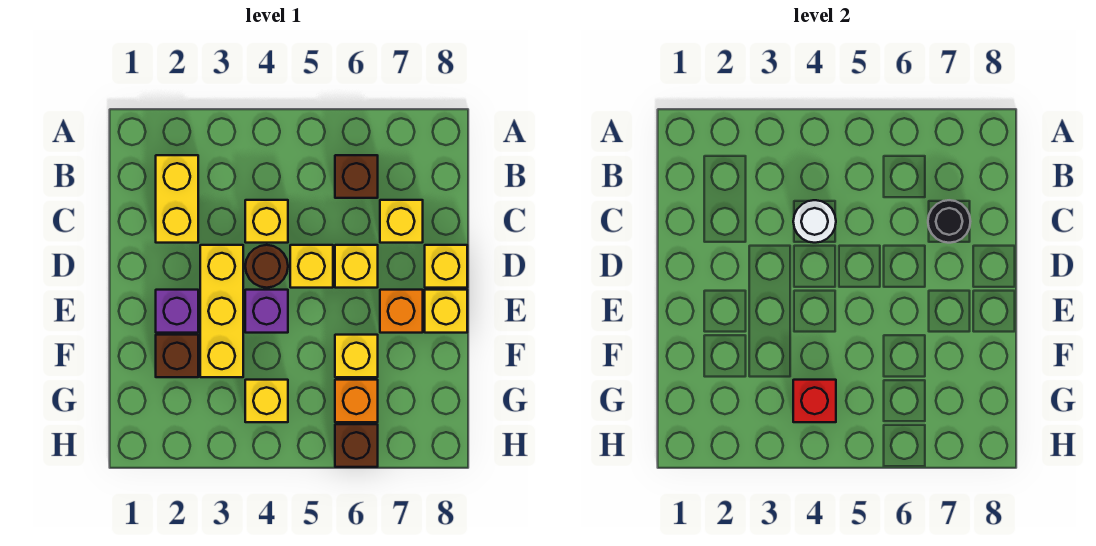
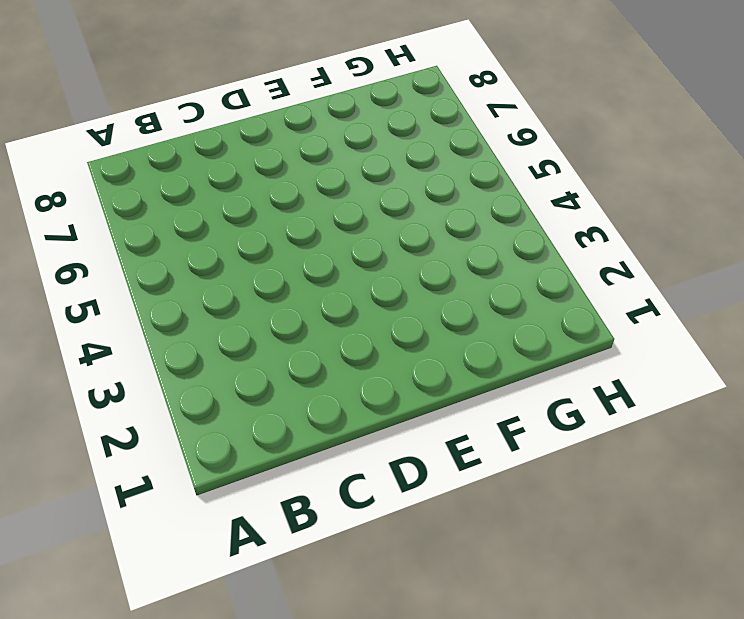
none -> yellow 1x2 brick [156,155,198,243]
none -> brown 1x1 brick [335,155,378,198]
none -> yellow 1x1 brick [245,200,288,243]

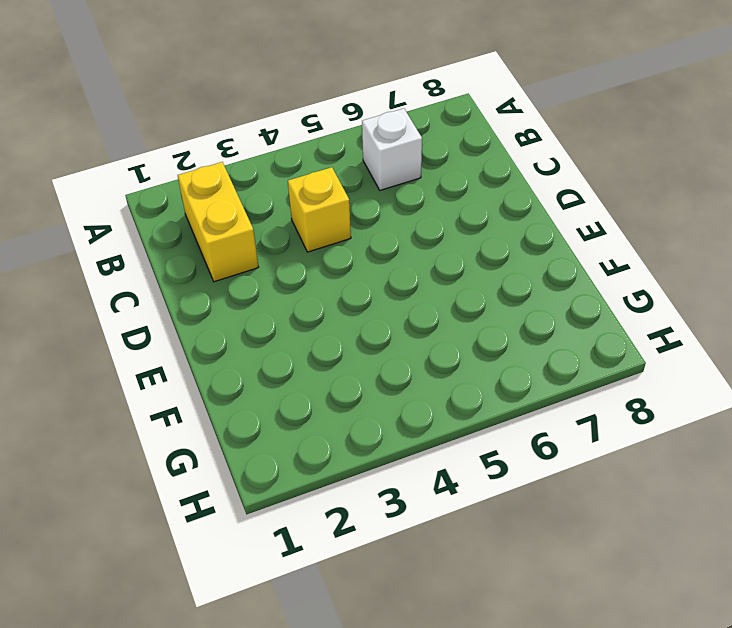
white 1x1 brick [362,108,422,190] -> brown 1x1 brick [335,155,378,198]
none -> yellow 1x1 brick [380,200,423,243]
none -> yellow 1x3 brick [200,245,243,377]
none -> brown 1x1 round brick [245,245,288,288]

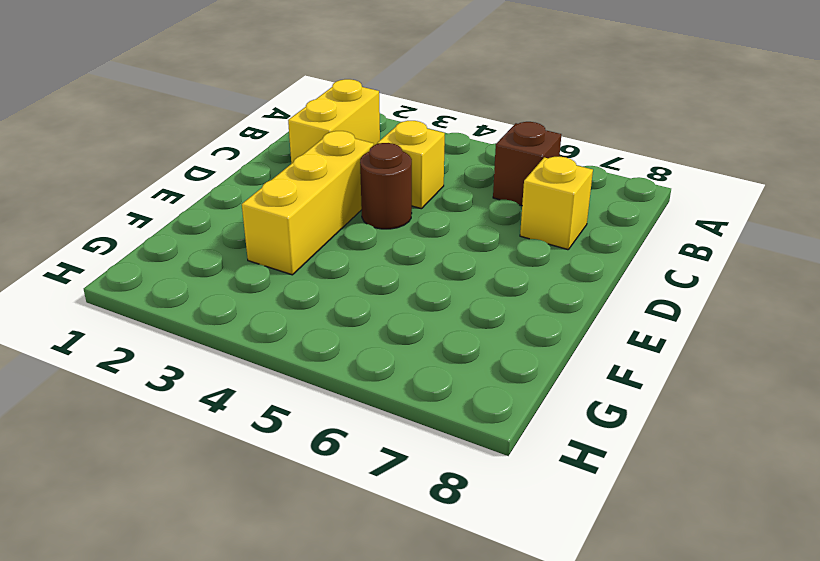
none -> yellow 1x1 brick [290,245,333,288]
none -> yellow 1x1 brick [335,245,378,288]
none -> yellow 1x1 brick [425,245,467,288]

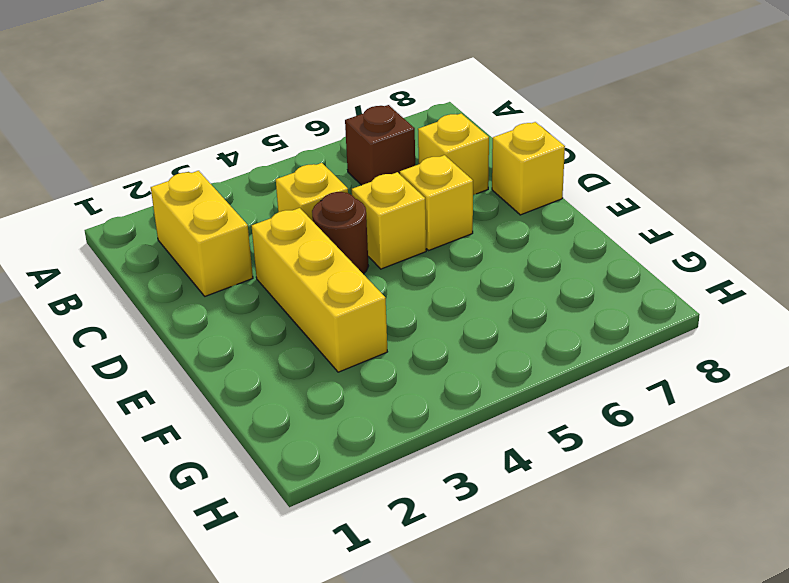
none -> purple 1x1 brick [156,290,198,333]
none -> purple 1x1 brick [245,290,288,333]
none -> orange 1x1 brick [380,290,423,333]

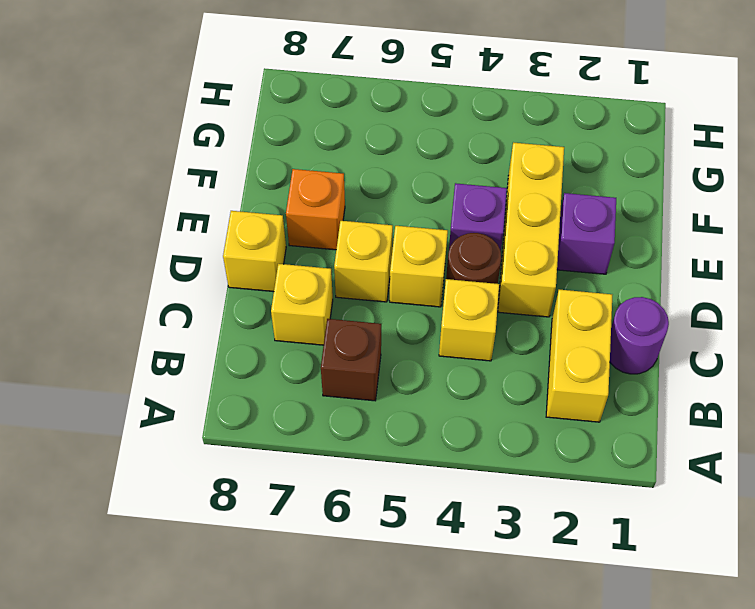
purple 1x1 round brick [610,297,669,374] -> none
none -> yellow 1x1 brick [425,290,467,333]
none -> brown 1x1 brick [156,335,198,377]
none -> yellow 1x1 brick [335,335,378,377]

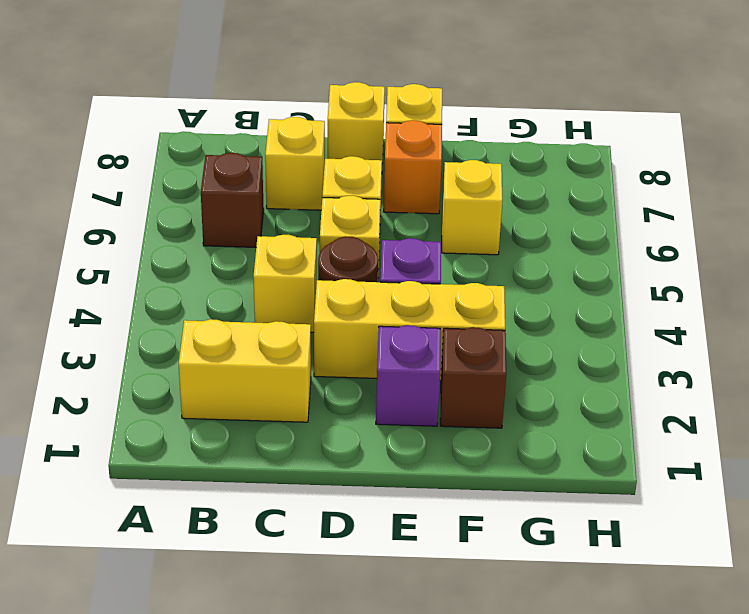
none -> yellow 1x1 brick [245,380,288,422]
none -> orange 1x1 brick [335,380,378,422]
none -> brown 1x1 brick [335,424,378,467]

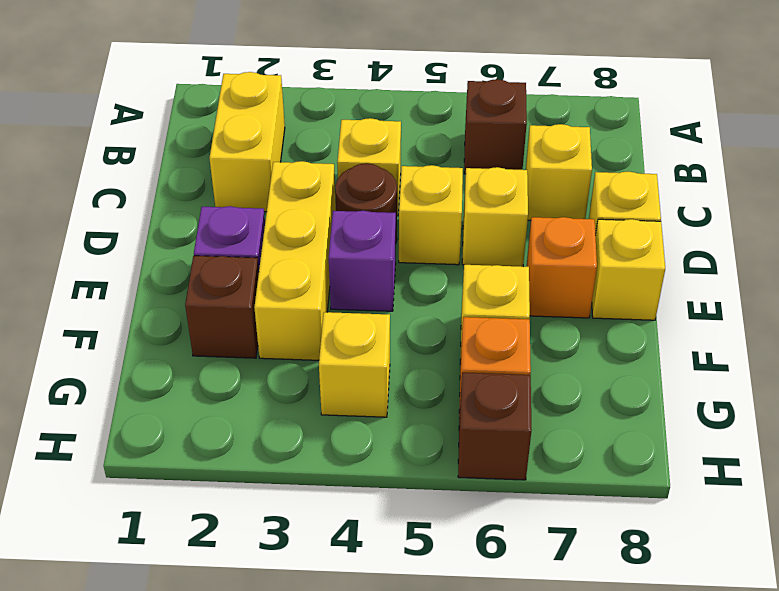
none -> white 1x1 round brick [793,200,836,243]
none -> black 1x1 round brick [928,200,970,243]
none -> red 1x1 brick [793,380,836,422]

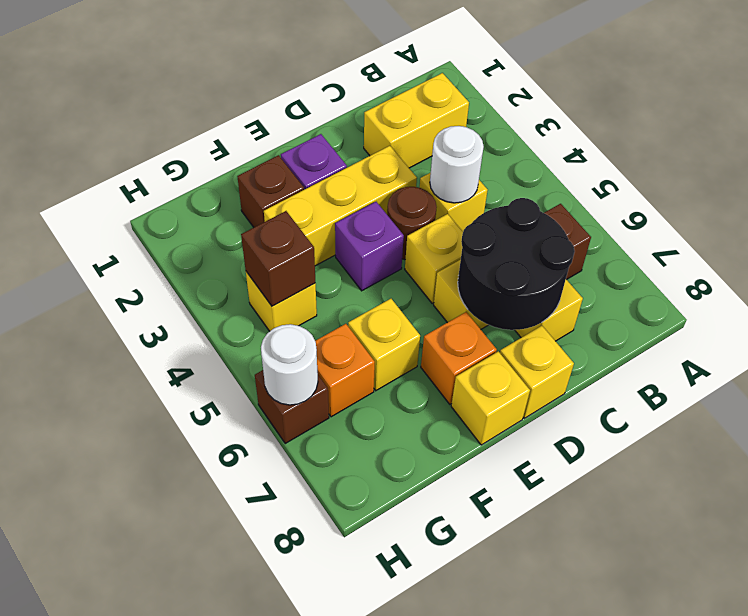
black 2x2 round brick [458,198,575,330] -> black 1x1 round brick [928,200,970,243]
brown 1x1 brick [241,211,315,306] -> red 1x1 brick [793,380,836,422]
white 1x1 round brick [261,324,318,405] -> none

